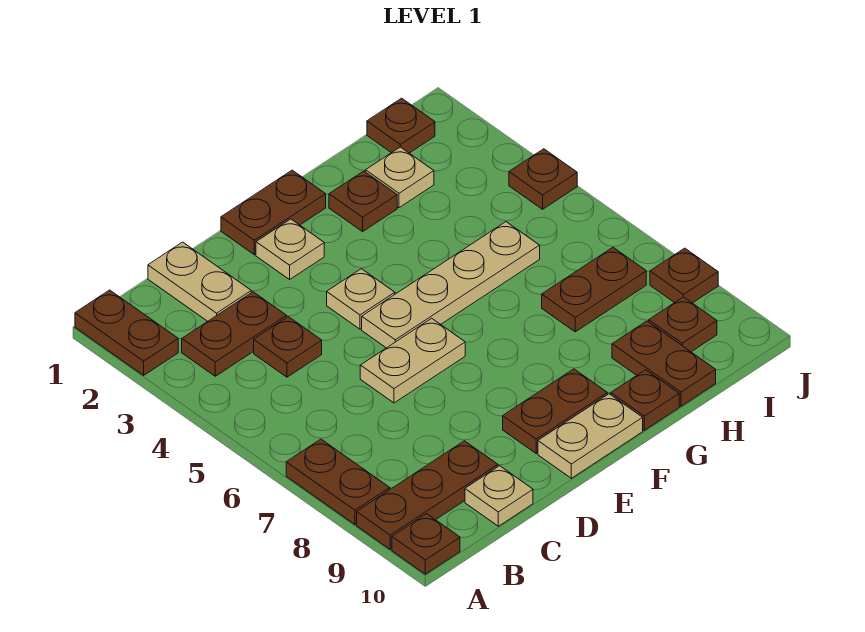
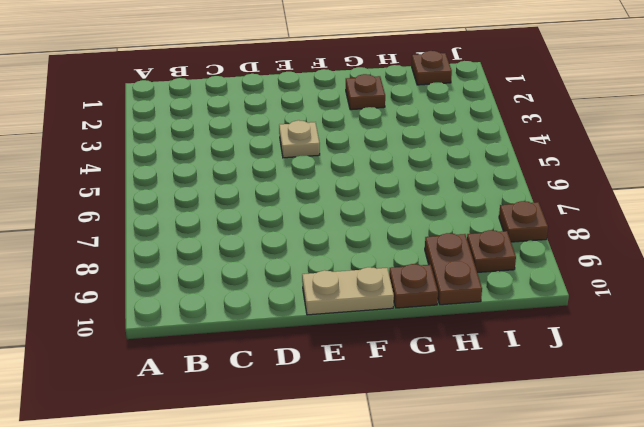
none -> brown 1x2 plate [75,290,178,375]
none -> brown 1x2 plate [286,439,390,524]
none -> brown 1x3 plate [357,441,498,549]

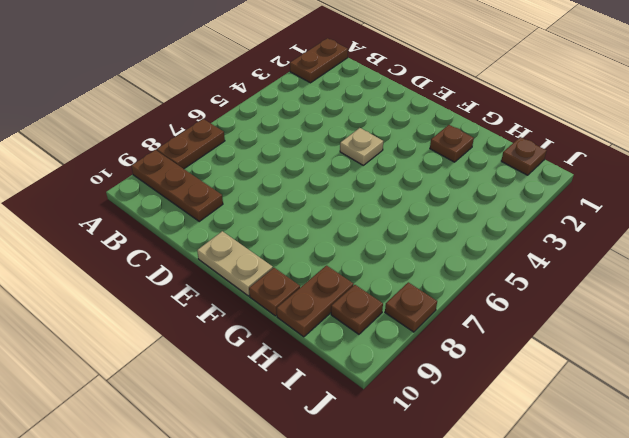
none -> brown 1x1 plate [392,514,460,574]
none -> brown 1x2 plate [182,292,287,376]
none -> tan 1x2 plate [148,242,251,321]

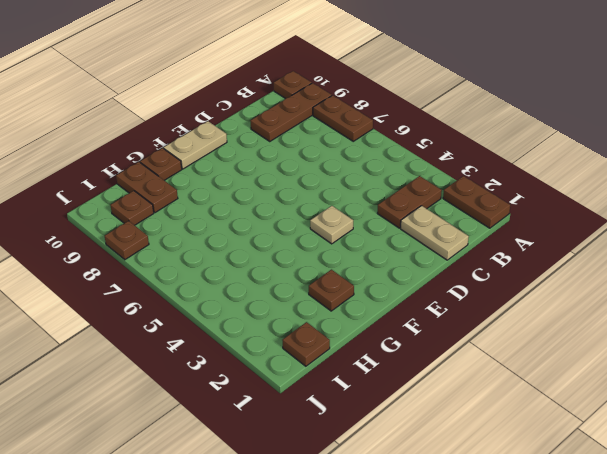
none -> brown 1x1 plate [254,317,322,377]
none -> tan 1x1 plate [465,466,533,526]
none -> tan 1x2 plate [360,318,465,403]

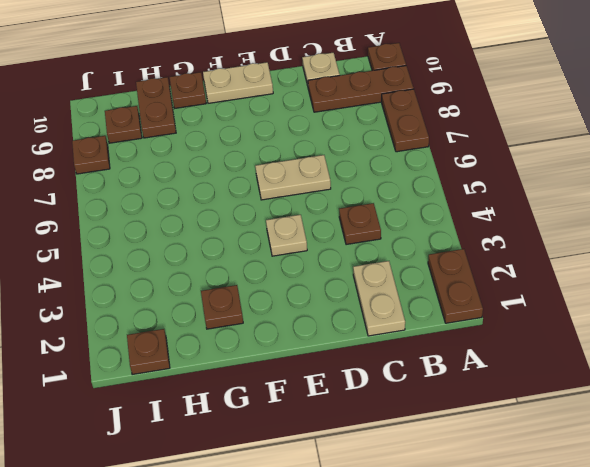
none -> brown 1x2 plate [182,292,287,376]
none -> brown 1x2 plate [221,170,326,255]
none -> tan 1x1 plate [256,219,324,279]

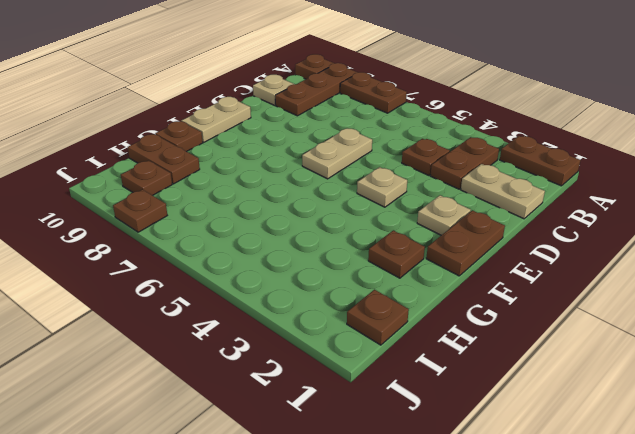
none -> tan 1x4 plate [362,222,540,348]
none -> brown 1x2 plate [503,369,607,453]
none -> tan 1x1 plate [366,147,434,208]

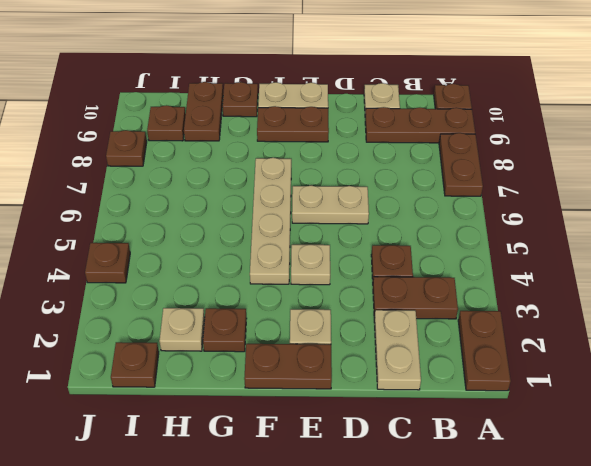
tan 1x4 plate [250,158,291,284] -> tan 1x4 plate turned to [362,222,540,348]
none -> brown 1x2 plate [542,248,646,332]

